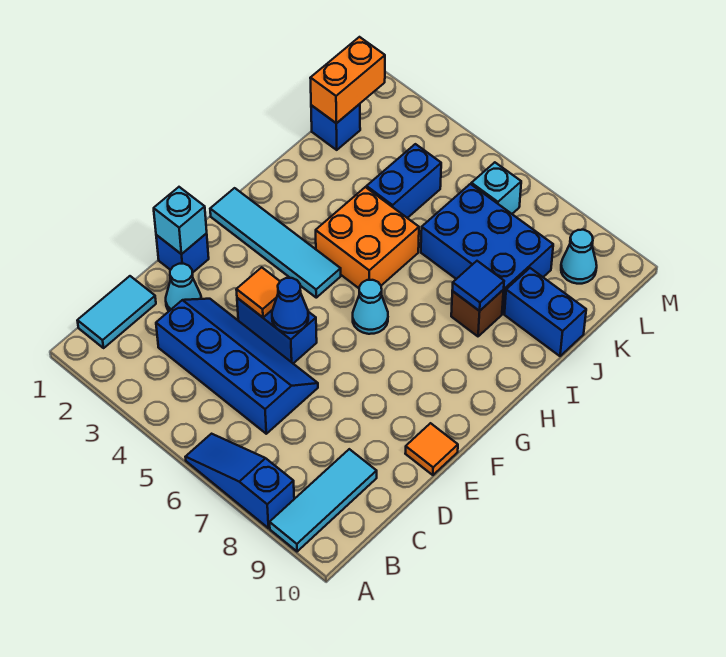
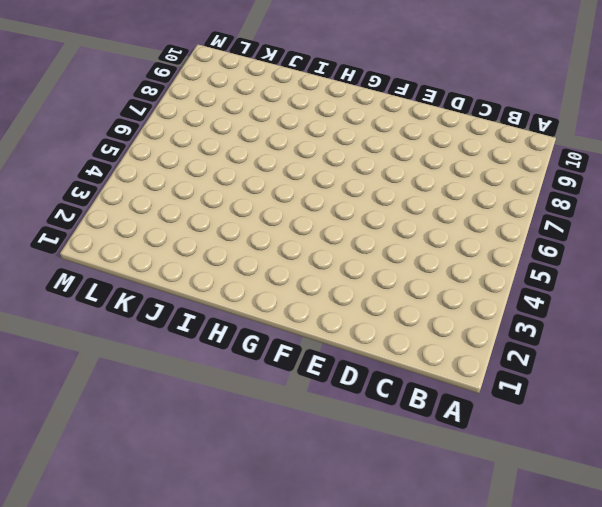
none -> blue 1x3 slope [186,434,294,528]
none -> cyan 1x3 tile [270,449,377,552]
none -> cyan 1x2 tile [77,276,156,348]

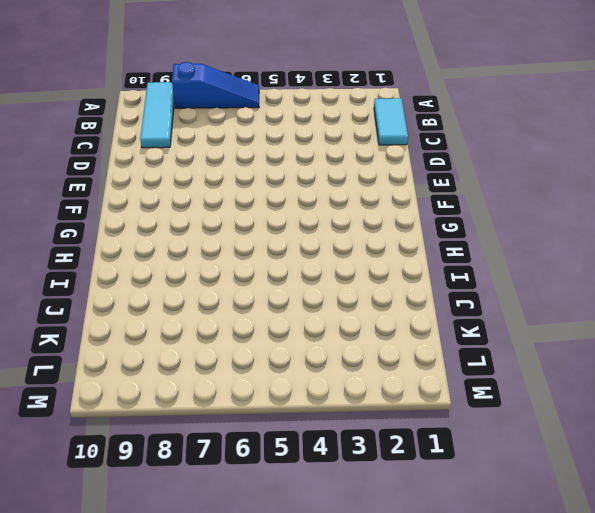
none -> blue 2x4 slope [156,299,318,434]
none -> cyan 1x1 cone [166,264,201,311]
none -> blue 1x1 brick [156,233,209,273]

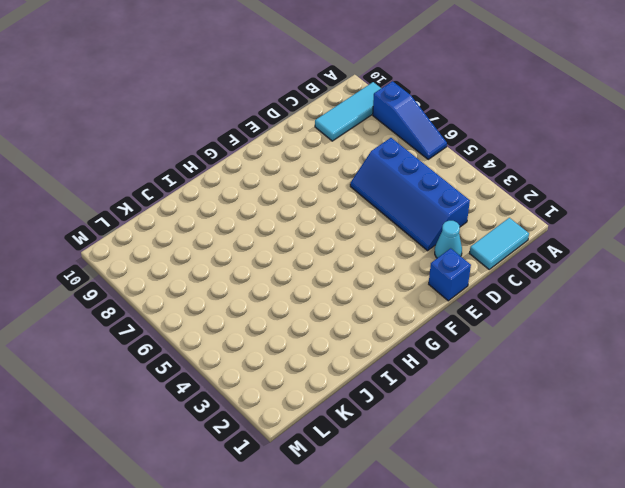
none -> blue 1x2 brick [237,298,317,363]
none -> orange 1x1 tile [405,423,458,475]
none -> cyan 1x4 tile [210,188,341,298]

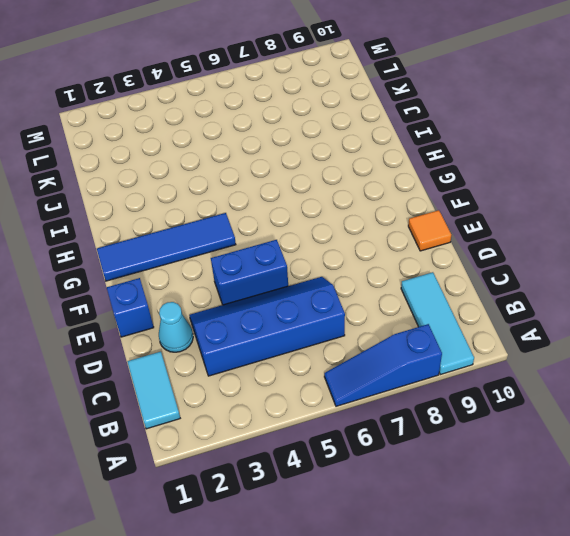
blue 1x4 tile [97,213,236,281] -> cyan 1x4 tile [210,188,341,298]
none -> cyan 1x1 cone [353,280,388,334]
none -> orange 2x2 brick [316,187,419,288]
none -> brown 1x1 brick [451,290,504,336]

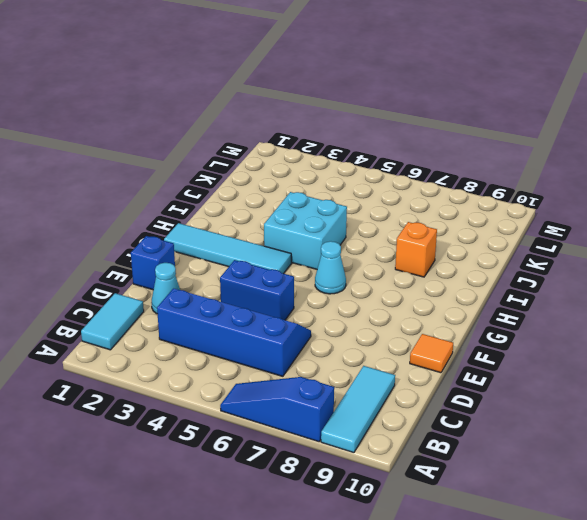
cyan 2x2 brick [264,192,347,269] -> orange 2x2 brick [316,187,419,288]
orange 1x1 brick [395,222,437,277] -> brown 1x1 brick [451,290,504,336]
none -> blue 1x2 brick [367,144,441,218]
none -> blue 2x3 brick [421,184,553,314]
none -> blue 1x2 brick [504,268,586,356]

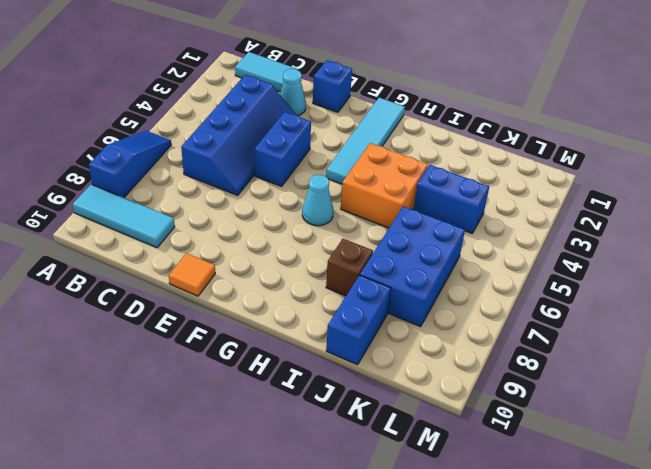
none -> blue 1x1 brick [311,104,360,150]
none -> cyan 1x1 brick [471,162,521,214]
none -> cyan 1x1 cone [561,230,597,284]

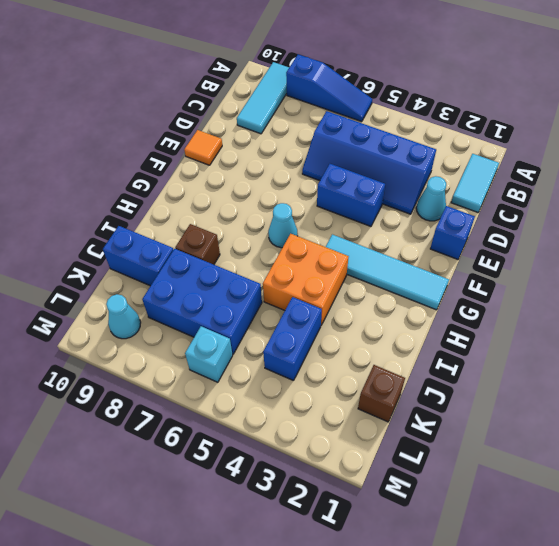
brown 1x1 brick [358,365,405,422] -> blue 1x1 brick [311,104,360,150]
none -> cyan 1x1 brick [154,187,207,254]
none -> orange 1x1 tile [236,267,280,317]
none -> blue 1x1 cone [272,278,308,333]

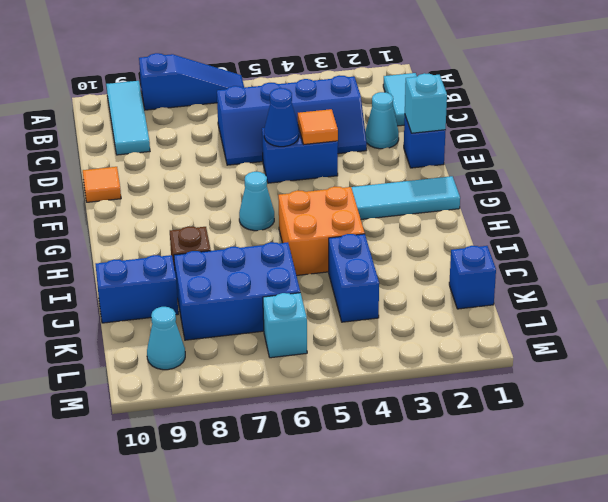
none -> blue 1x1 tile [452,261,504,311]
none -> orange 1x2 brick [310,37,385,123]

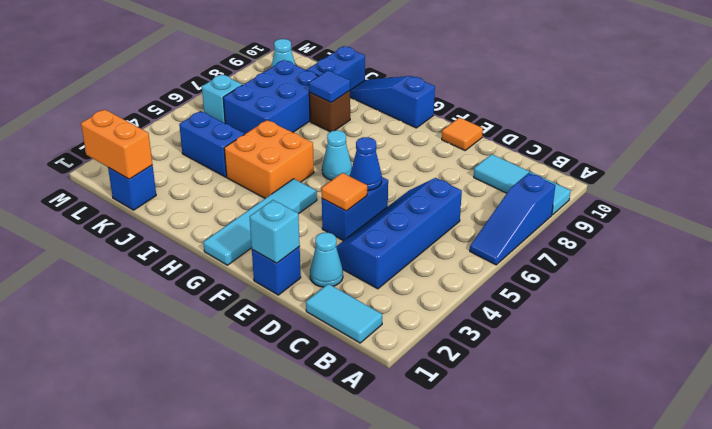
blue 1x3 slope [350,76,435,128] -> none

